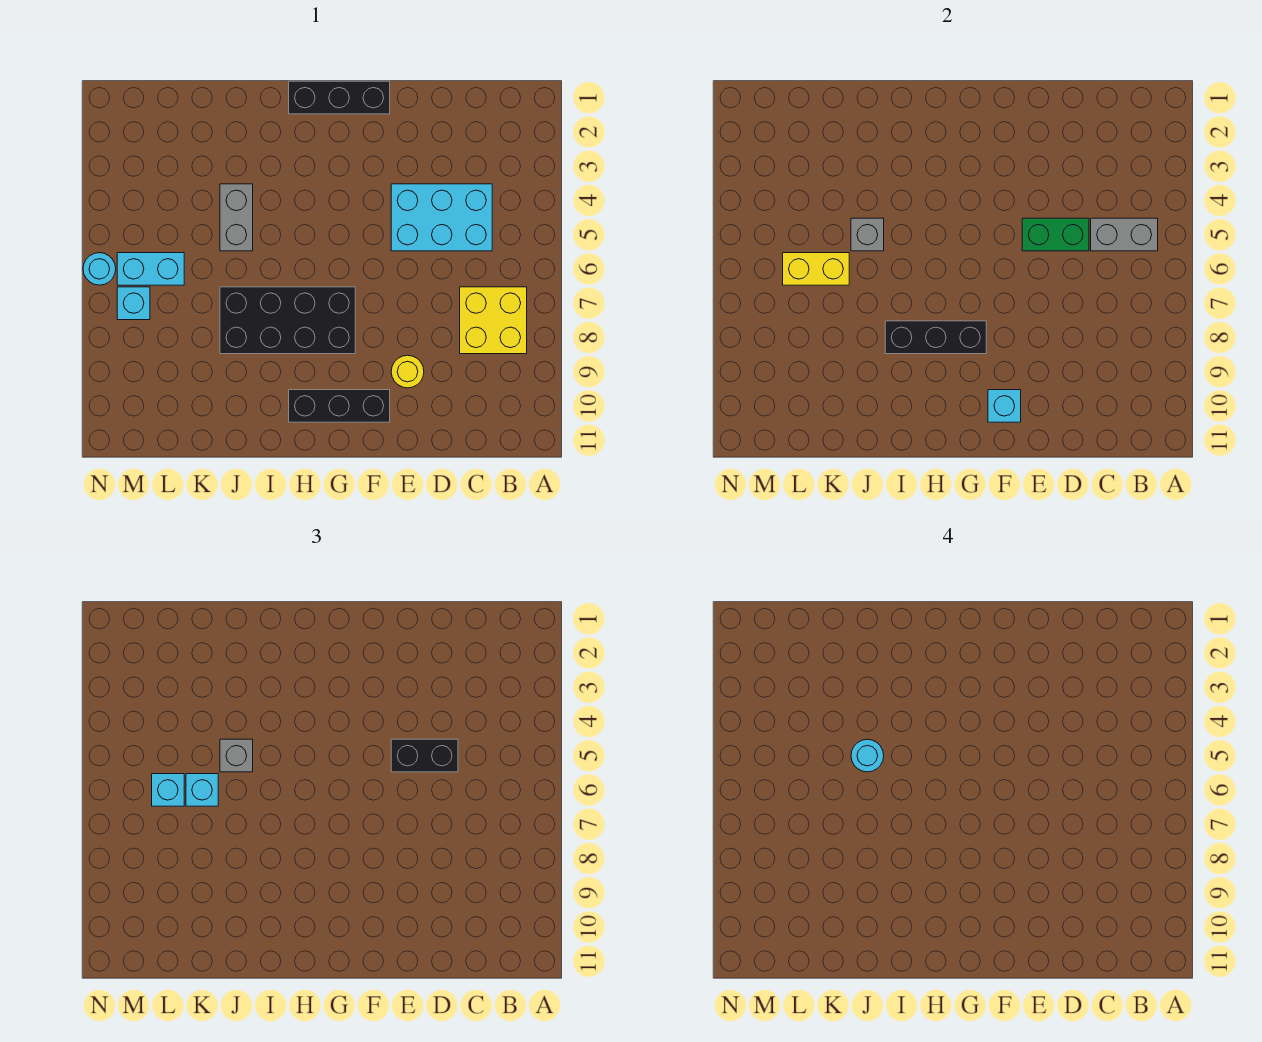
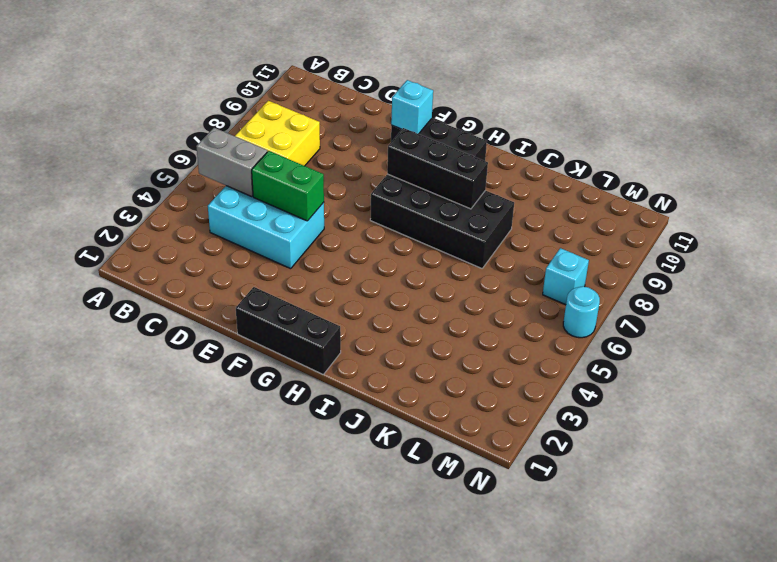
none -> yellow 1x1 round brick [391,355,424,388]
none -> grey 1x2 brick [220,184,253,251]
none -> cyan 1x2 brick [117,253,184,285]

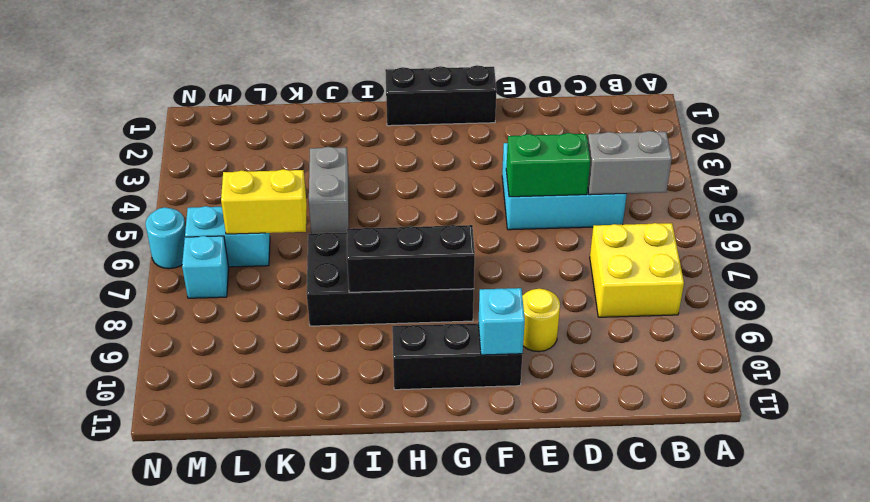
none -> grey 1x1 brick [851,218,884,251]
none -> black 1x2 brick [391,739,458,772]
none -> grey 1x1 brick [220,739,253,772]

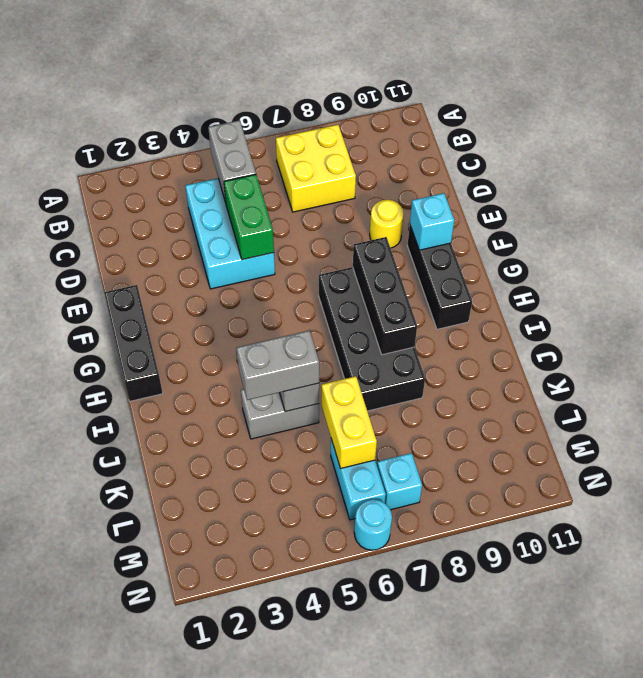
grey 1x2 brick [237,331,319,400] -> grey 1x1 brick [220,739,253,772]
none -> black 1x2 brick [391,739,458,772]
none -> cyan 1x1 brick [186,774,218,806]
none -> cyan 1x1 brick [152,774,184,806]

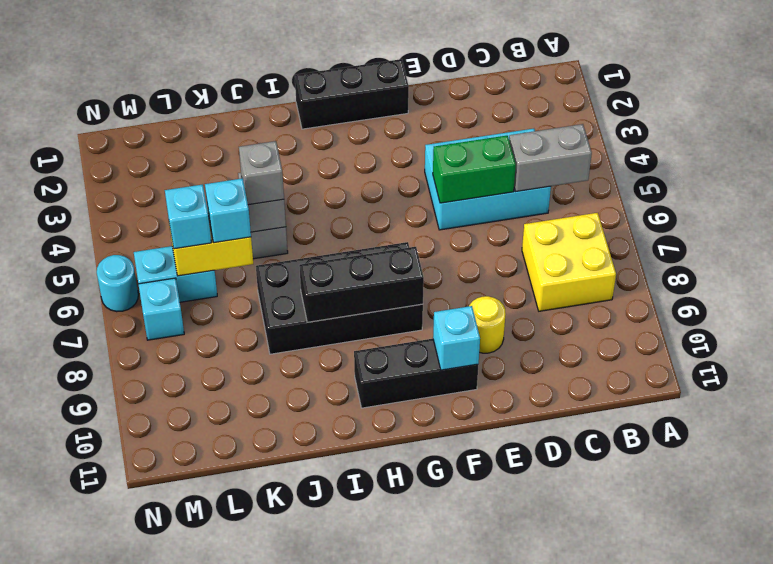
none -> black 1x2 brick [391,739,458,772]
none -> cyan 1x1 round brick [851,739,884,772]

